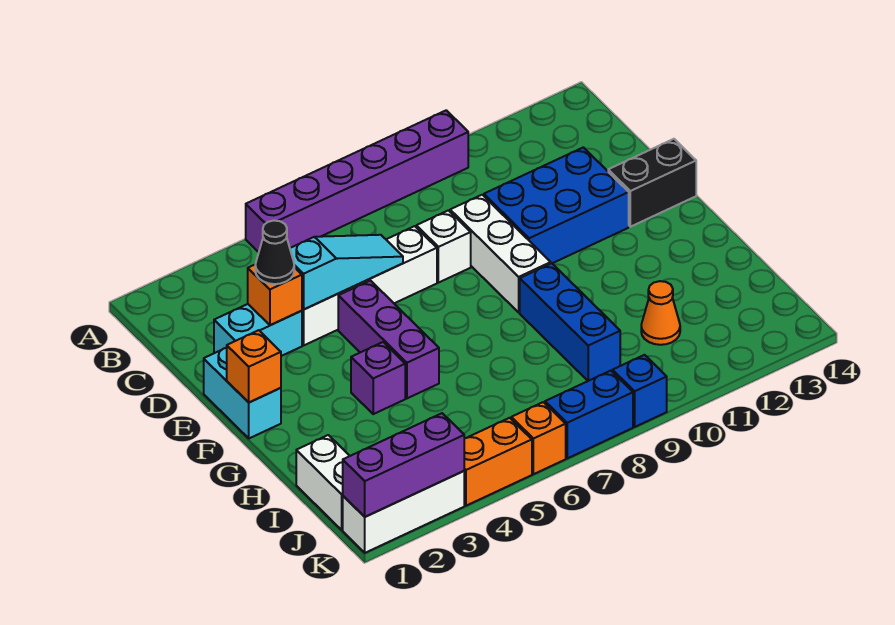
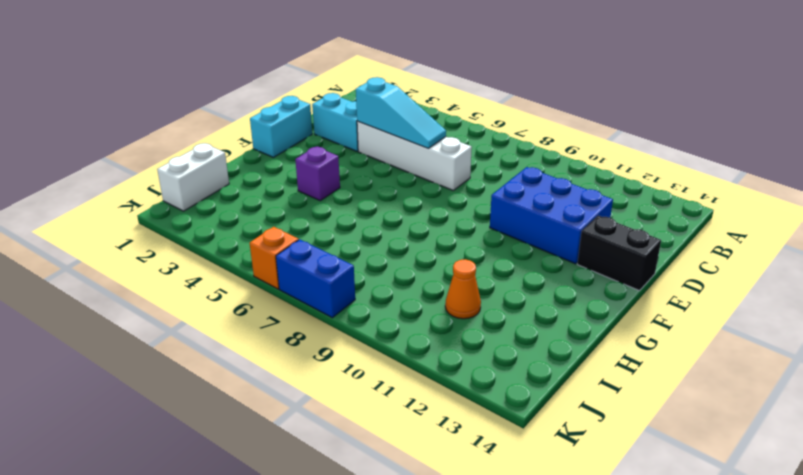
none -> purple 1x6 brick [246,110,468,252]
none -> white 1x1 brick [416,210,471,283]
none -> white 1x3 brick [450,195,551,312]

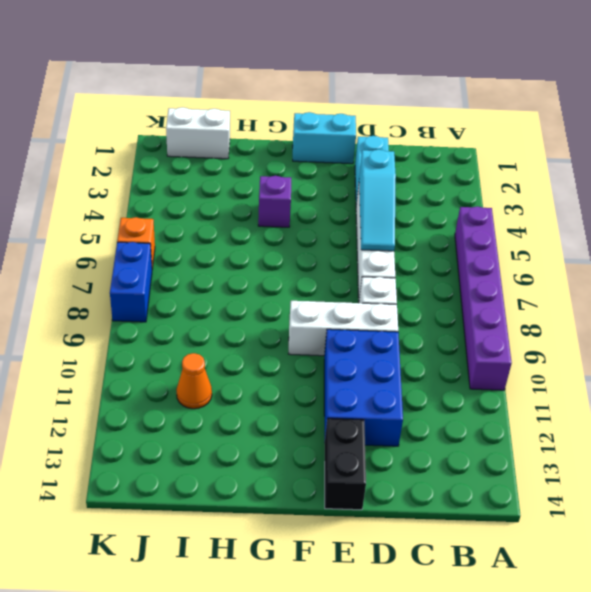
none -> purple 1x3 brick [338,281,439,398]
none -> blue 1x3 brick [520,263,620,381]
none -> white 1x3 brick [343,471,464,553]

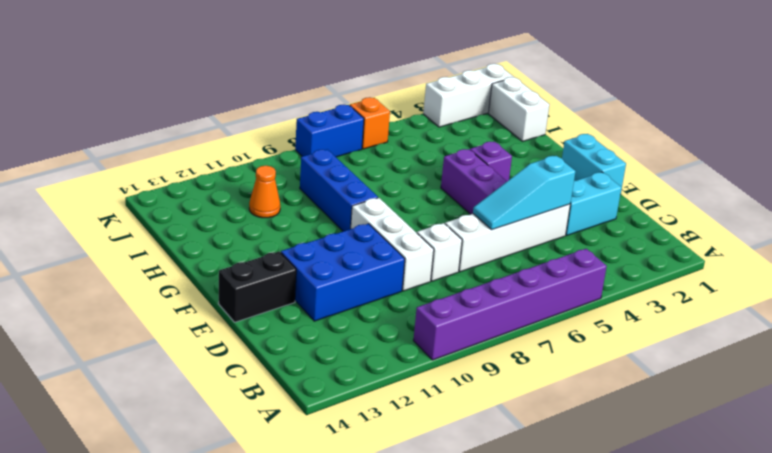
none -> orange 1x2 brick [464,418,532,506]
none -> blue 1x1 brick [613,355,667,427]
none -> orange 1x1 brick [248,265,302,325]

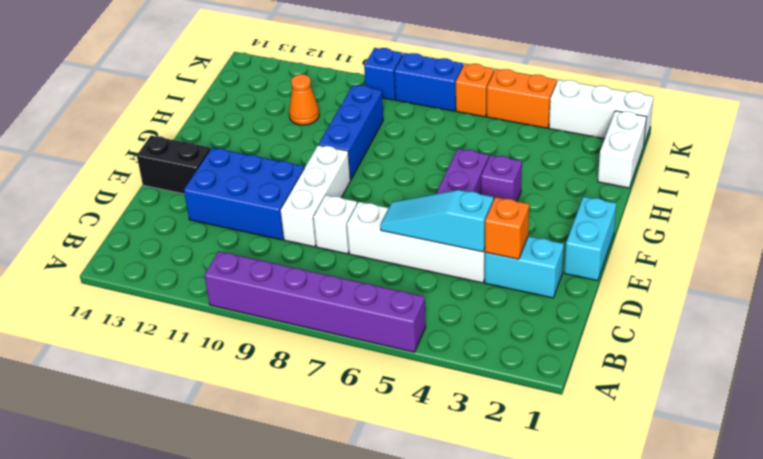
none -> orange 1x1 brick [227,330,281,402]
none -> purple 1x3 brick [343,413,464,517]
none -> black 1x1 cone [255,221,294,284]

